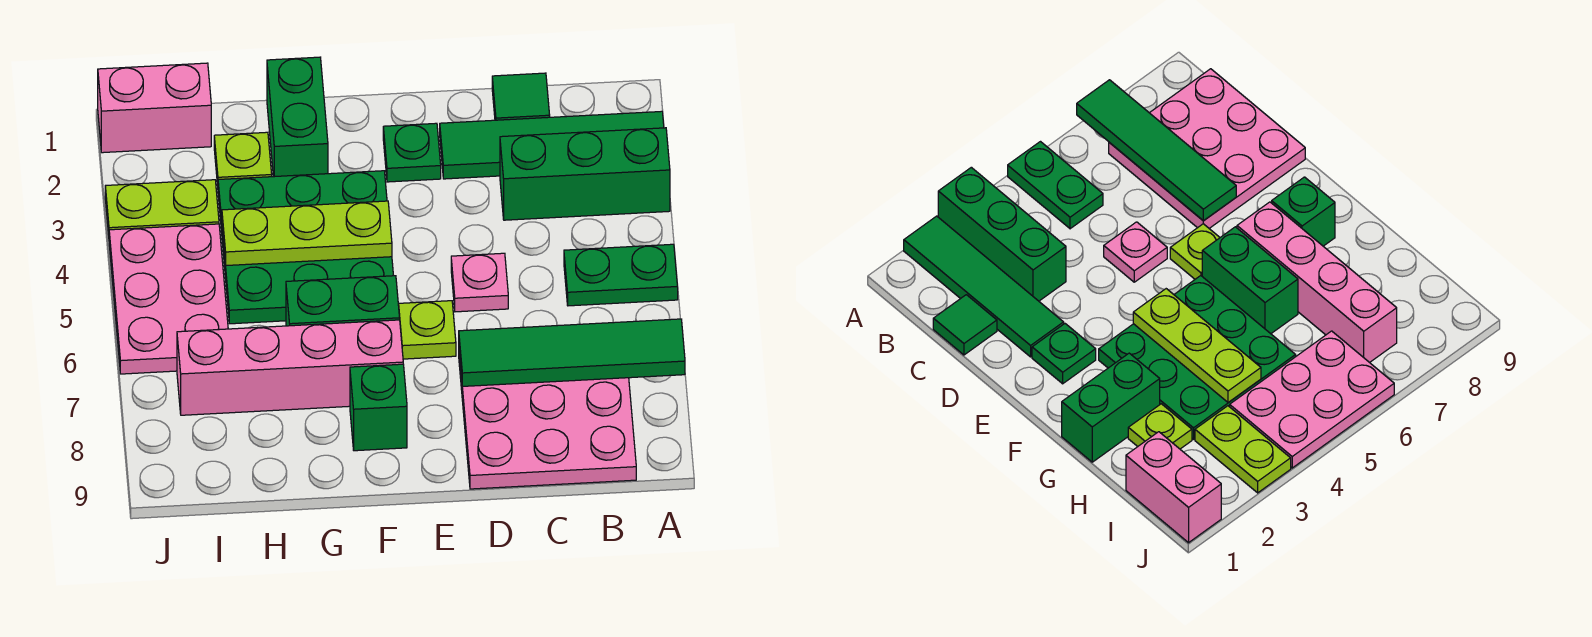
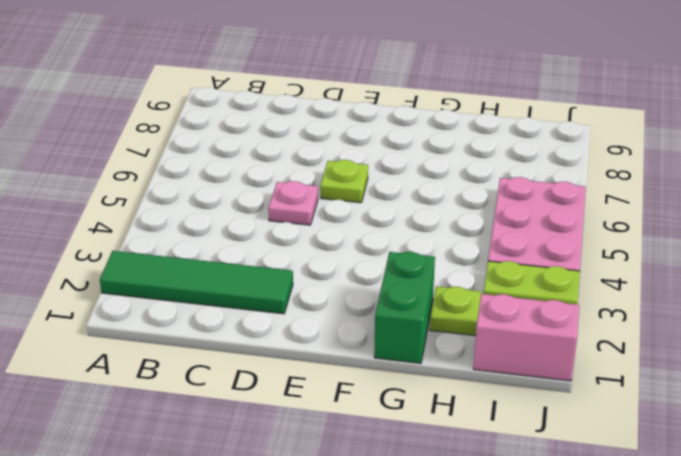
none -> green 1x3 brick [500,128,670,220]
none -> green 1x2 plate [564,244,678,306]
none -> pink 3x3 plate [459,353,636,489]

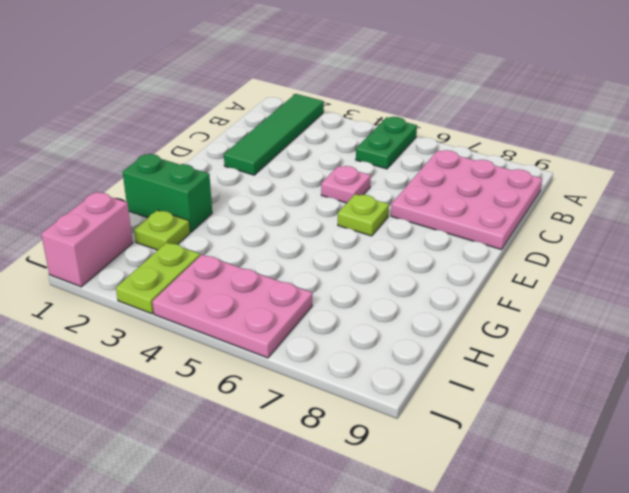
none -> green 1x3 brick [500,128,670,220]
none -> green 1x1 tile [492,73,550,120]
none -> green 1x1 plate [383,123,441,182]

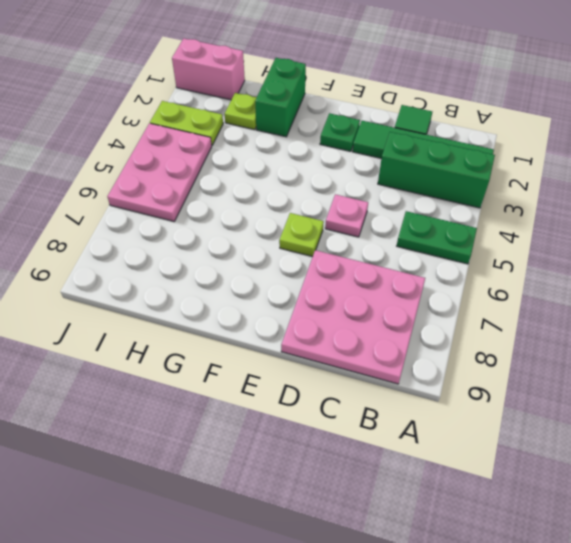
none -> green 3x3 plate [218,171,394,324]
none -> green 1x2 brick [286,276,400,326]
none -> pink 1x4 brick [177,320,403,415]

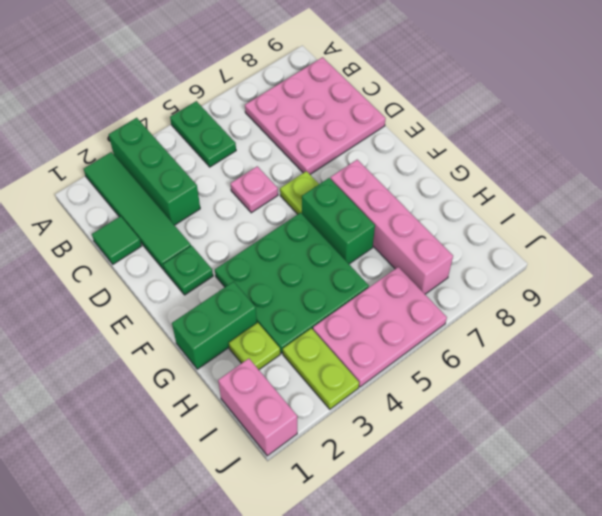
none -> green 1x1 brick [350,364,407,451]
none -> green 1x4 tile [459,319,685,386]
none -> lime 1x3 plate [222,201,392,266]

